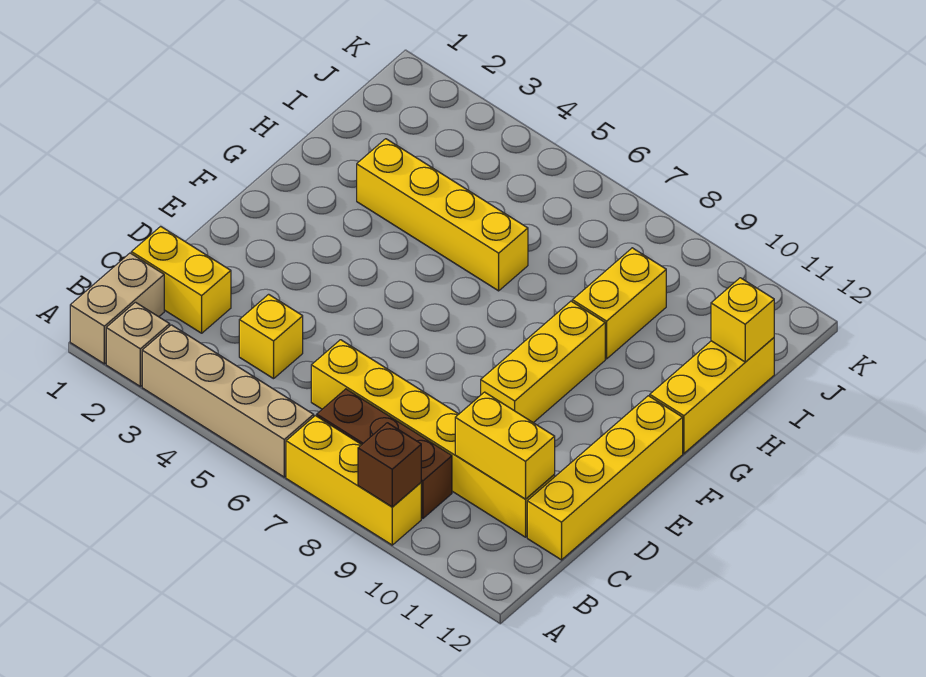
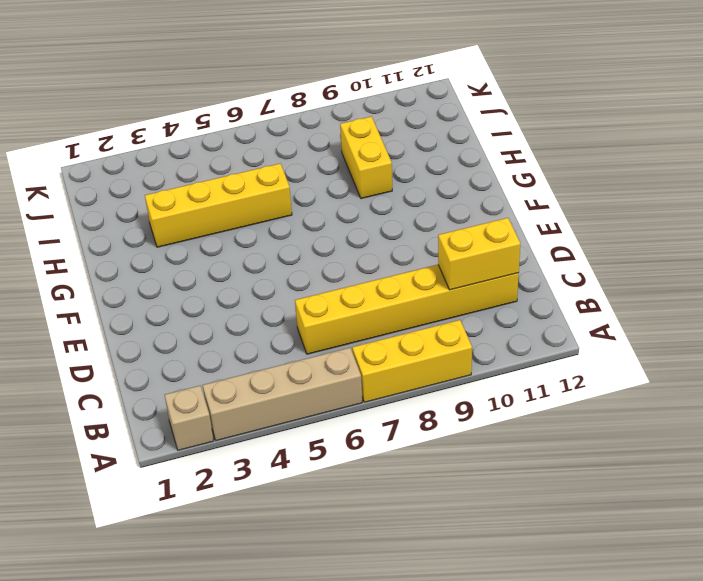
none -> tan 1x2 brick [70,253,164,364]
none -> brown 1x3 brick [317,389,452,518]
none -> yellow 1x2 brick [131,226,231,333]

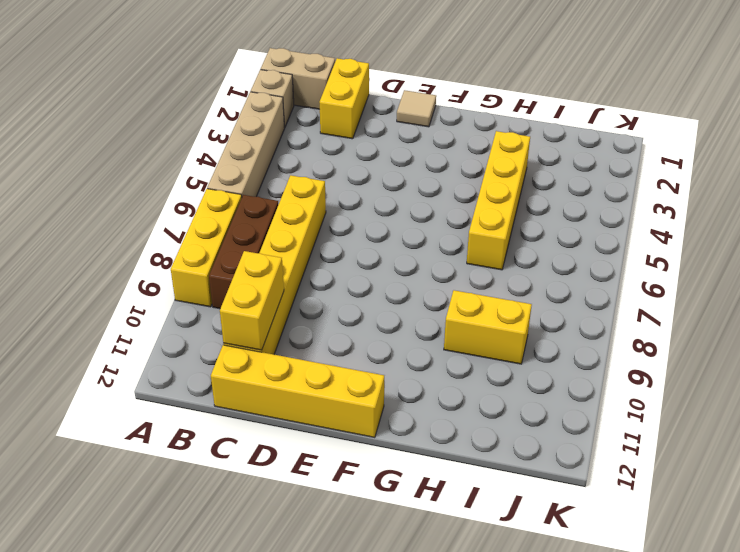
tan 1x1 tile [397,90,436,127] -> none
none -> yellow 1x1 brick [239,294,303,379]
none -> yellow 1x3 brick [481,301,605,423]
none -> yellow 1x3 brick [650,338,774,453]

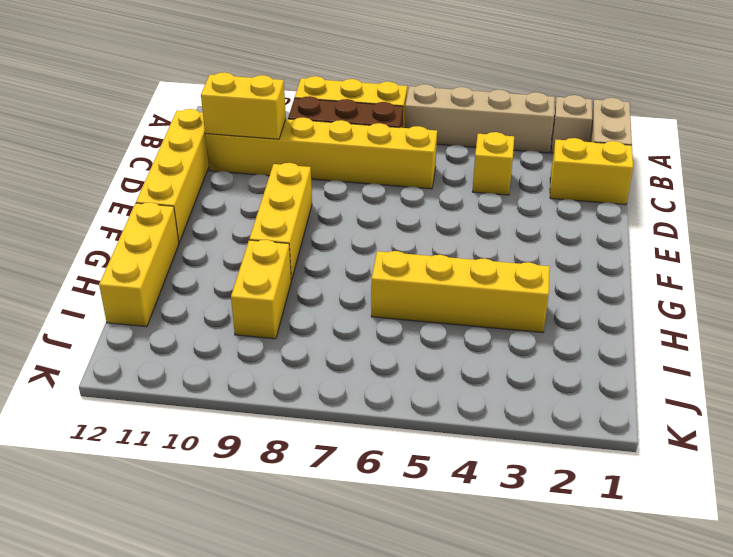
none -> brown 1x1 brick [358,423,421,507]
none -> yellow 1x1 brick [711,278,774,362]

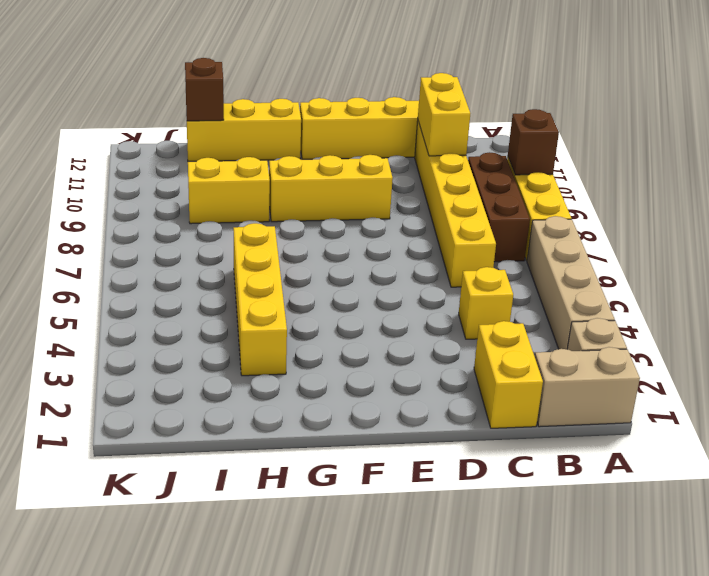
brown 1x1 brick [185,58,224,121] -> yellow 1x1 brick [711,278,774,362]

